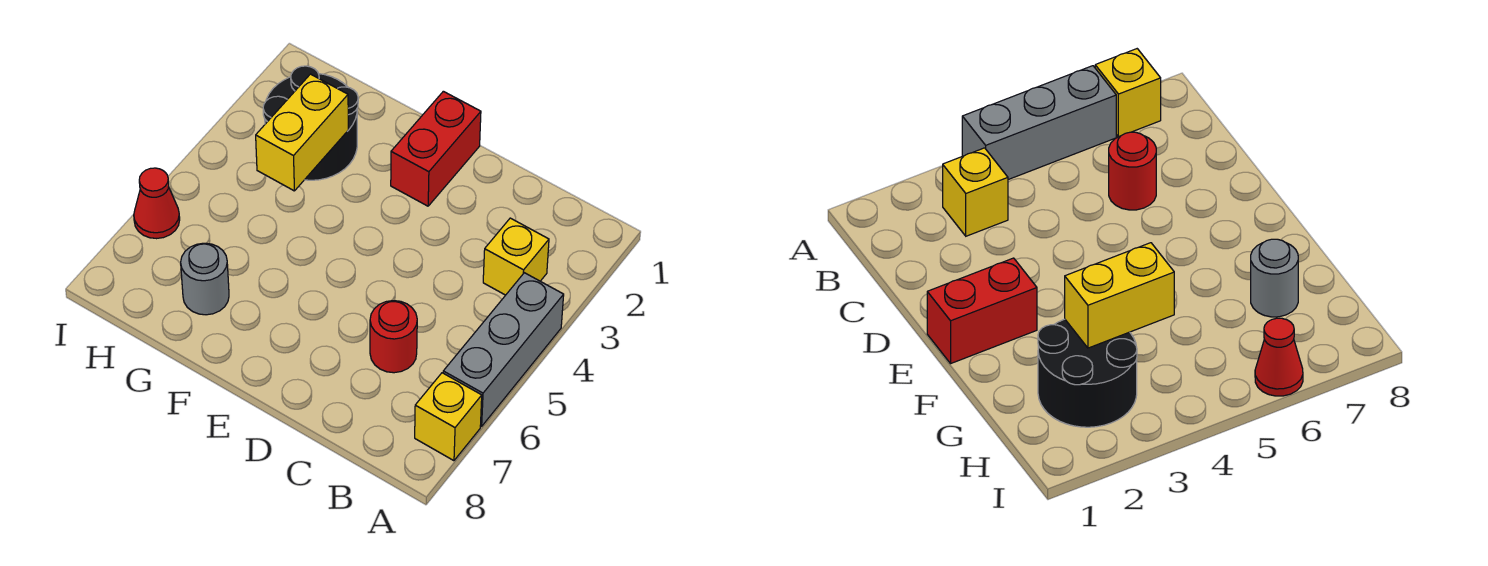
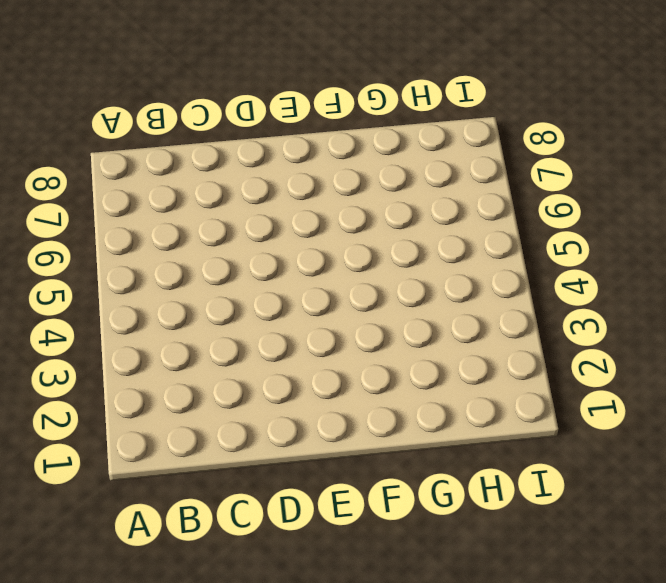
none -> grey 1x3 brick [443,273,564,426]
none -> yellow 1x1 brick [415,373,482,461]

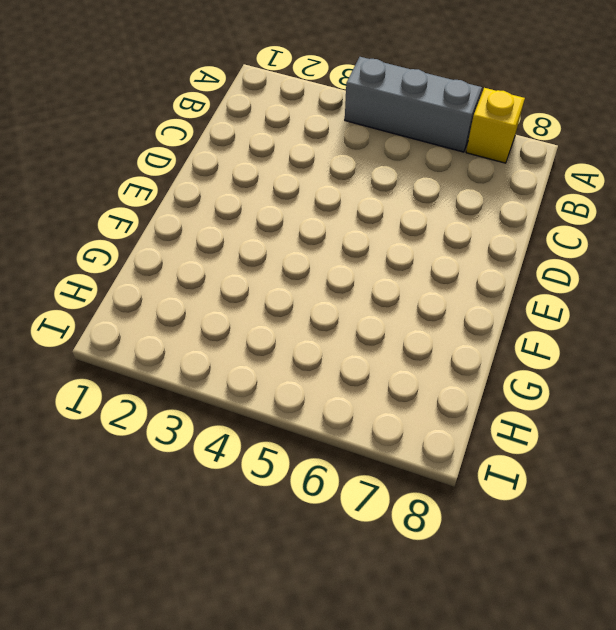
none -> yellow 1x1 brick [483,218,549,295]
none -> red 1x1 round brick [370,301,417,373]

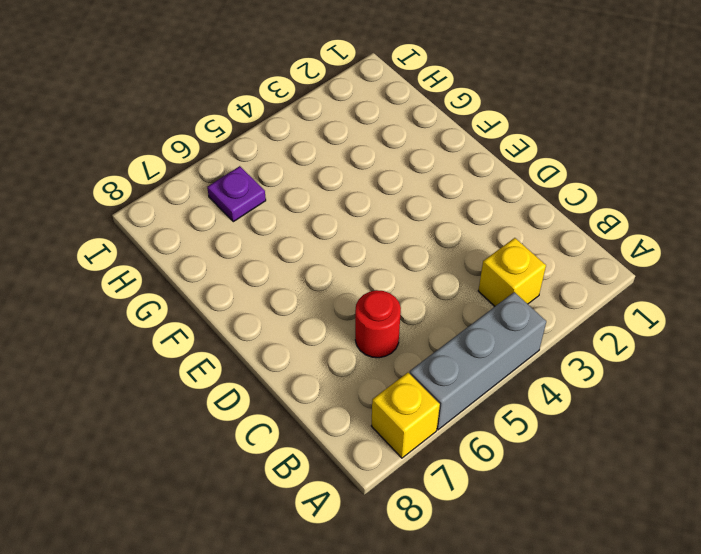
purple 1x1 plate [207,166,266,222] -> none
none -> red 1x2 brick [391,91,481,206]
none -> black 2x2 round brick [263,66,358,180]

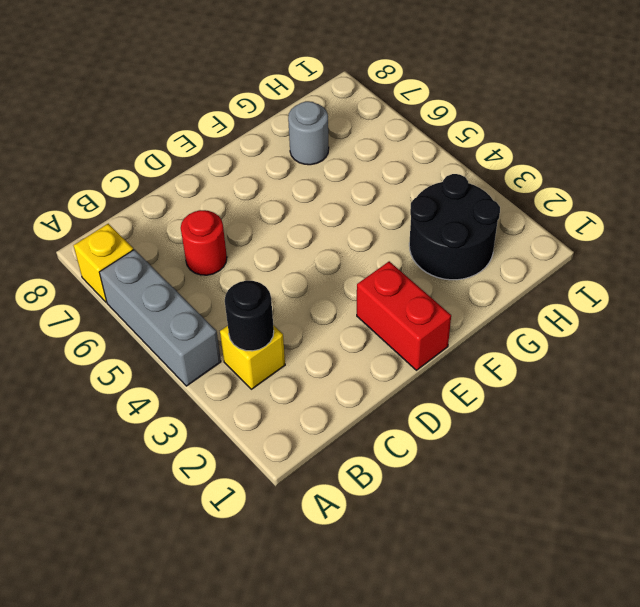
black 1x1 round brick [225,281,274,351] -> none
none -> red 1x1 cone [134,168,180,239]
none -> yellow 1x2 brick [256,74,348,191]

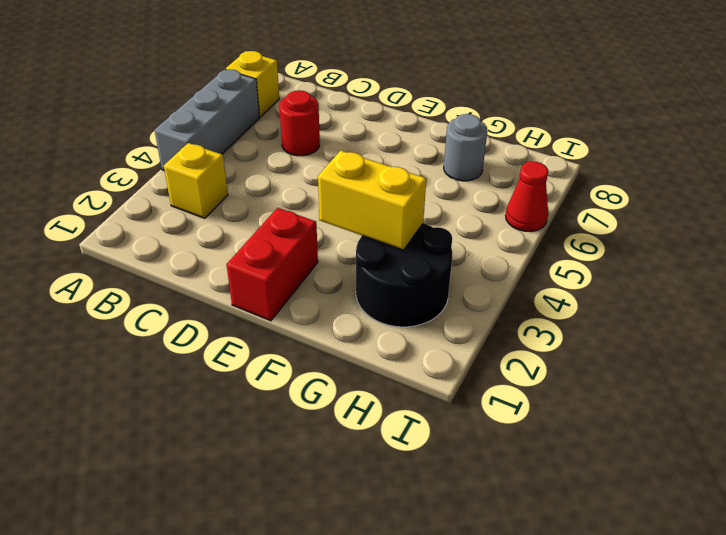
yellow 1x2 brick [318,150,426,250] -> yellow 1x2 brick turned to [256,74,348,191]

